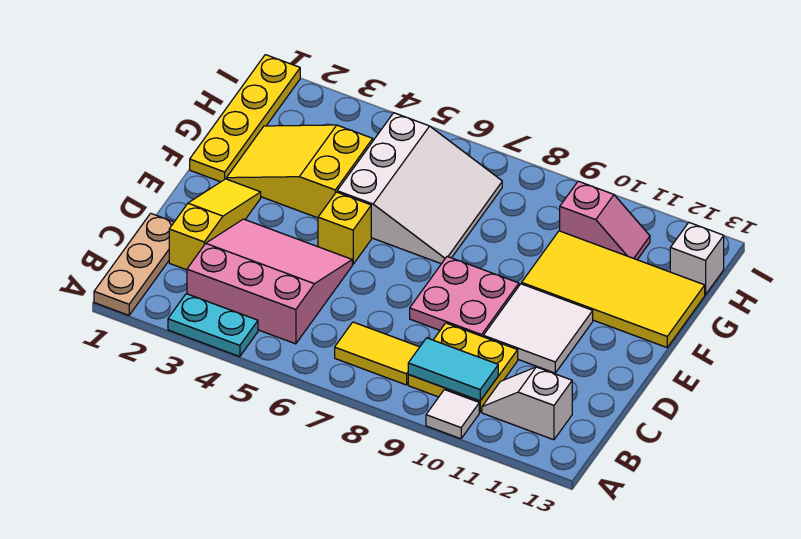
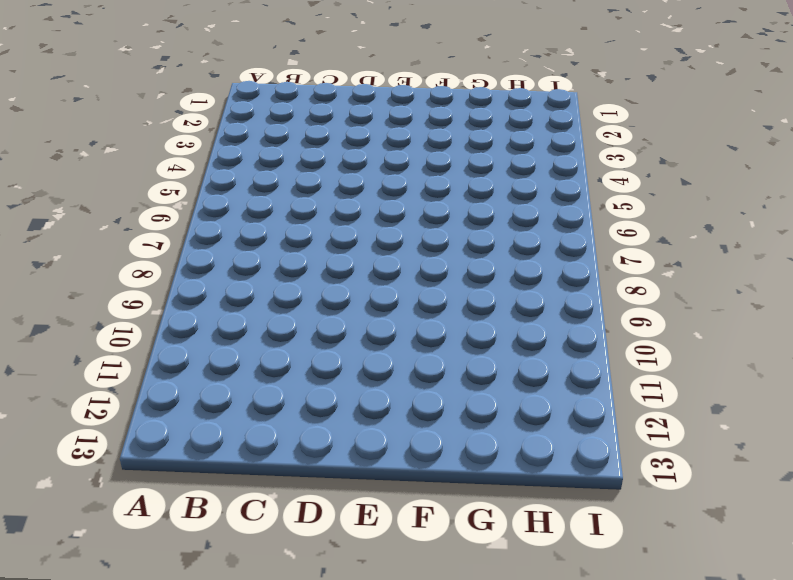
none -> tan 1x3 plate [94,213,174,315]
none -> cyan 1x2 plate [168,294,258,357]
none -> white 1x1 tile [426,390,479,439]

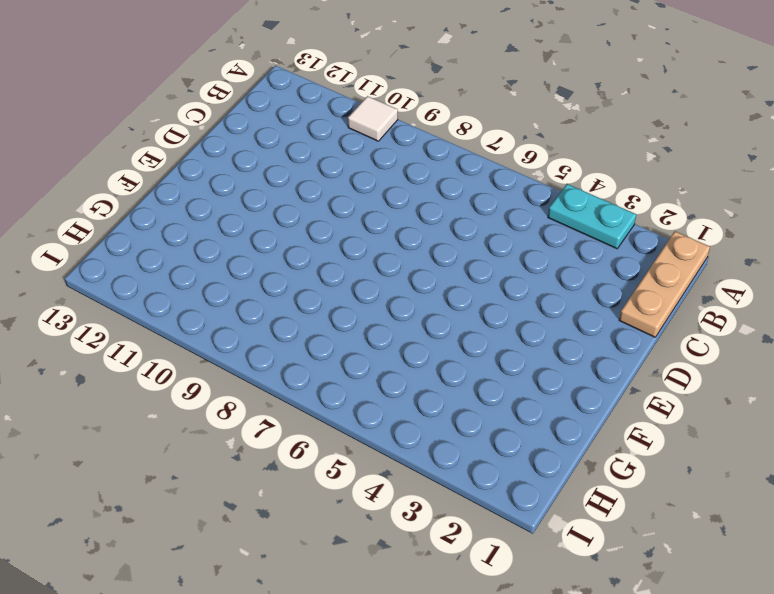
none -> pink 3x3 slope [187,219,352,344]
none -> yellow 1x2 tile [335,322,419,385]
none -> yellow 2x2 plate [408,323,518,412]

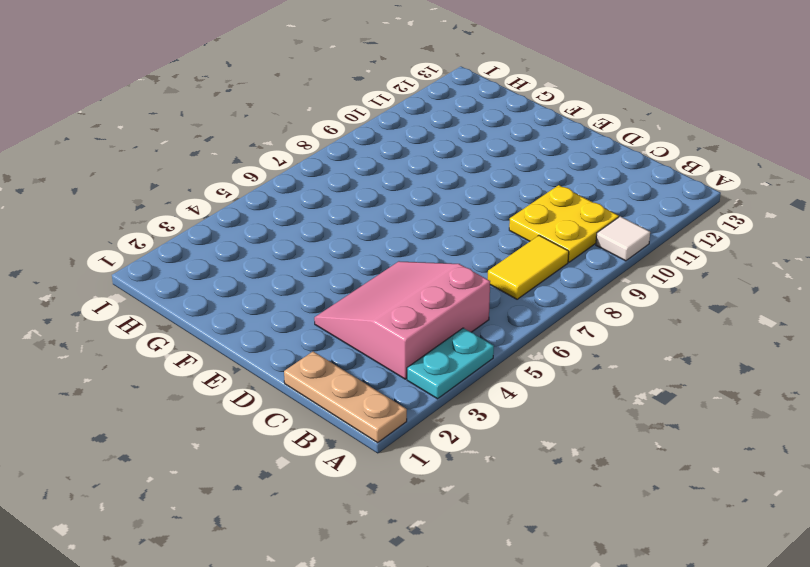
none -> white 1x2 slope [482,367,572,440]
none -> yellow 1x3 slope [169,179,261,270]
none -> pink 2x2 plate [410,256,519,337]

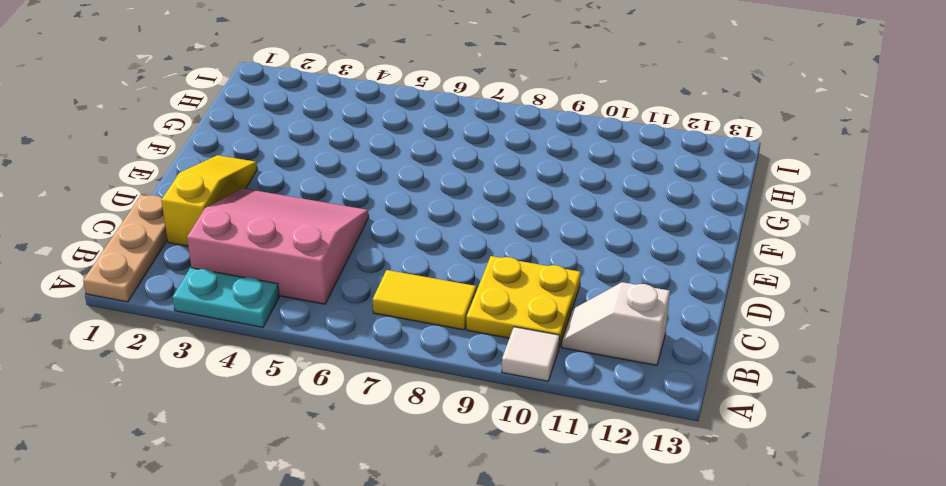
none -> pink 2x2 plate [410,256,519,337]
none -> white 2x2 tile [483,284,593,373]
none -> yellow 1x1 brick [318,192,371,264]

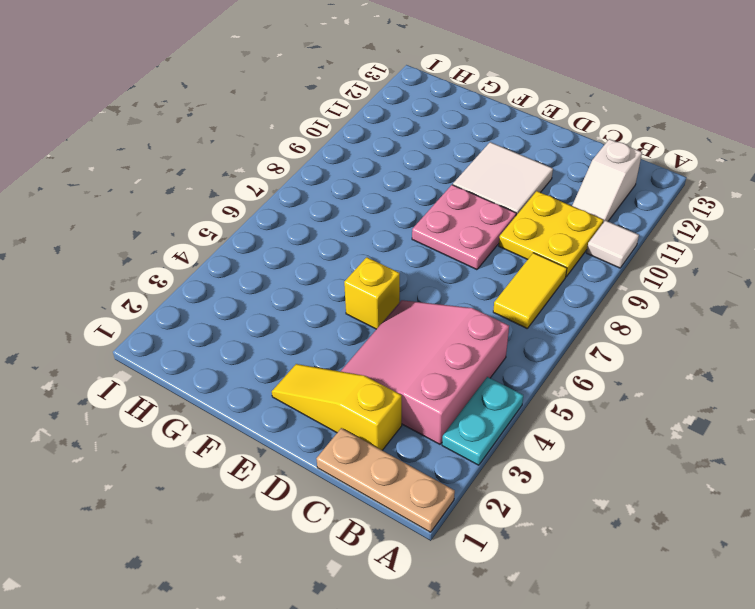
none -> yellow 1x4 plate [190,55,300,182]
none -> yellow 2x3 slope [227,125,373,218]
none -> white 3x3 slope [337,113,502,264]

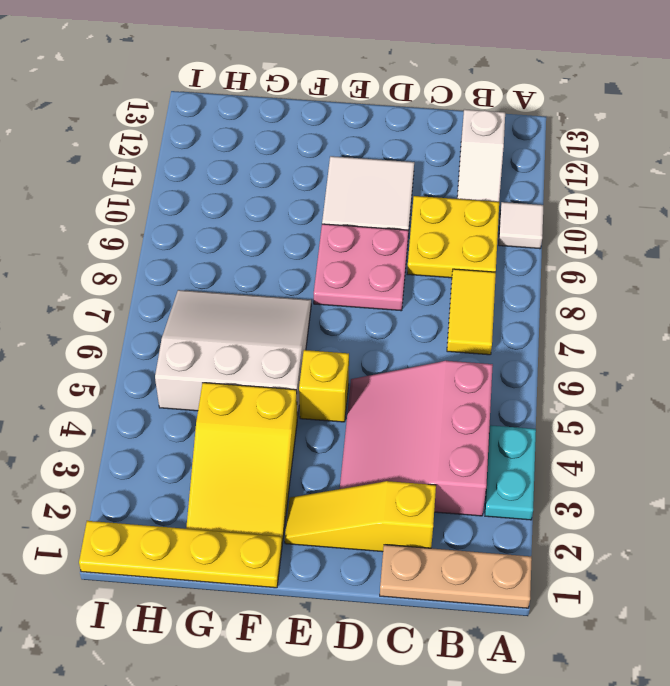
none -> yellow 2x4 tile [522,231,705,347]
none -> pink 1x2 slope [560,181,650,260]
none -> white 1x1 brick [670,223,724,295]

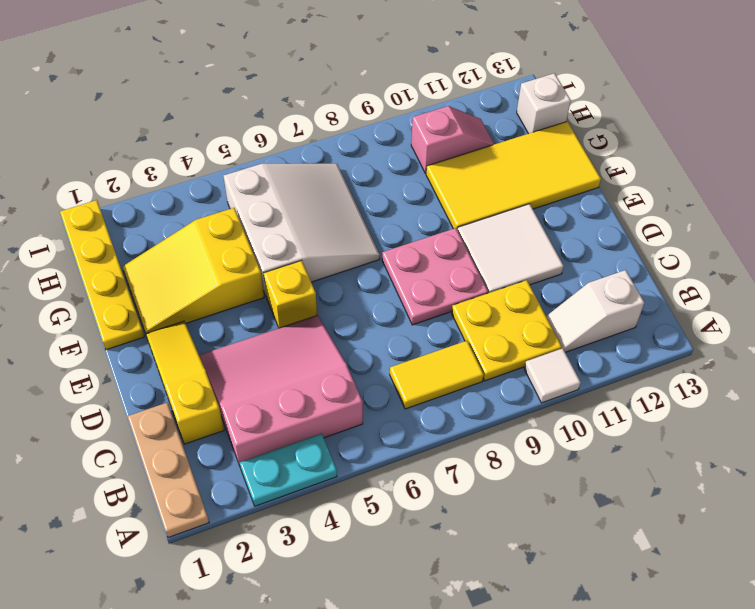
none -> cyan 1x2 tile [408,338,498,401]

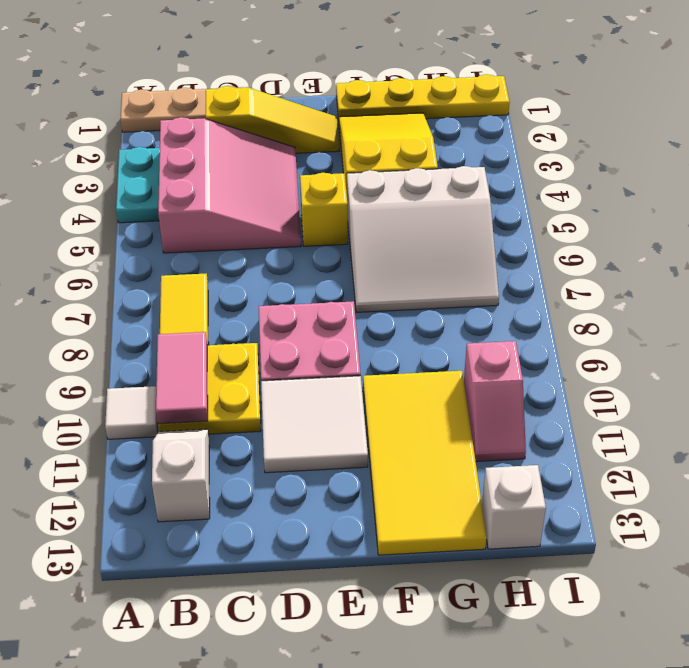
pink 1x2 tile [156,332,208,424] -> cyan 1x2 tile [408,338,498,401]

